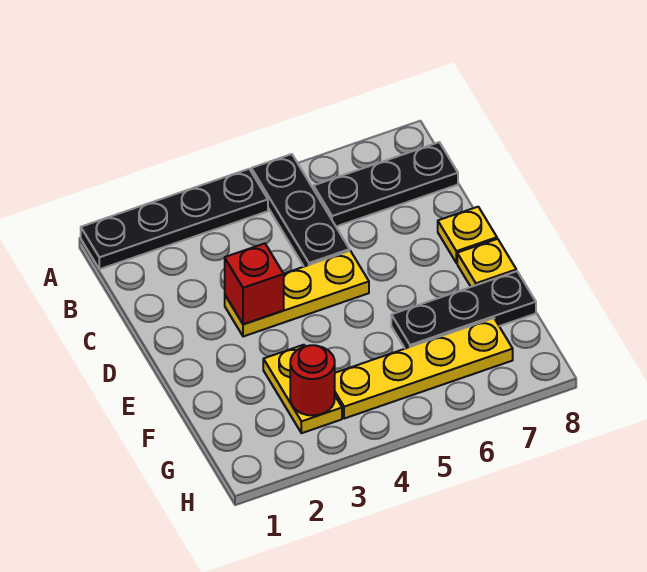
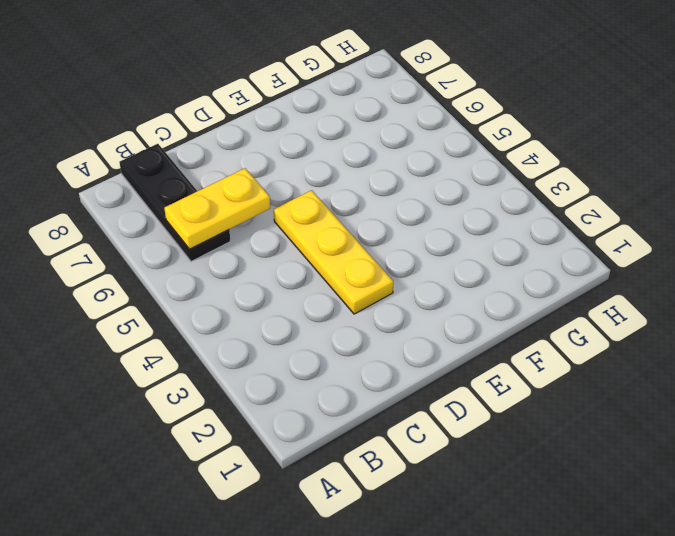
yellow 1x2 plate [164,168,270,249] -> yellow 1x2 plate moved to [263,345,342,433]
none -> black 1x4 plate [81,169,268,269]
none -> black 1x3 plate [251,154,350,267]

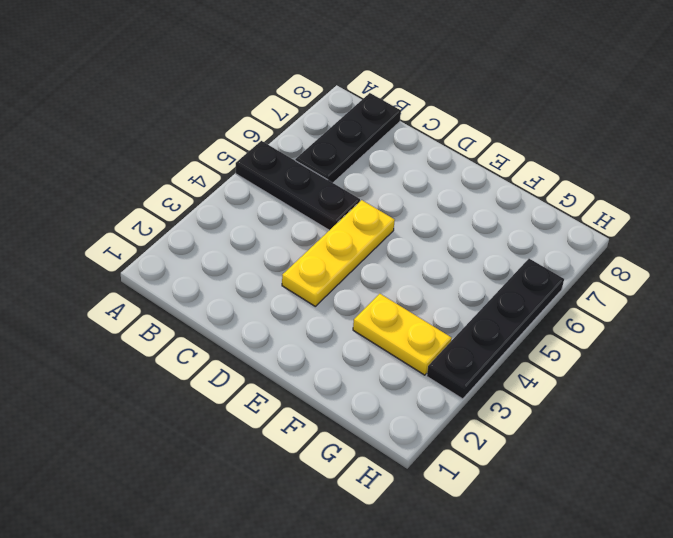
black 1x4 plate [427,259,564,399] -> black 1x4 plate moved to [81,169,268,269]
none -> yellow 1x1 plate [438,207,497,263]
none -> yellow 1x1 plate [457,239,516,287]

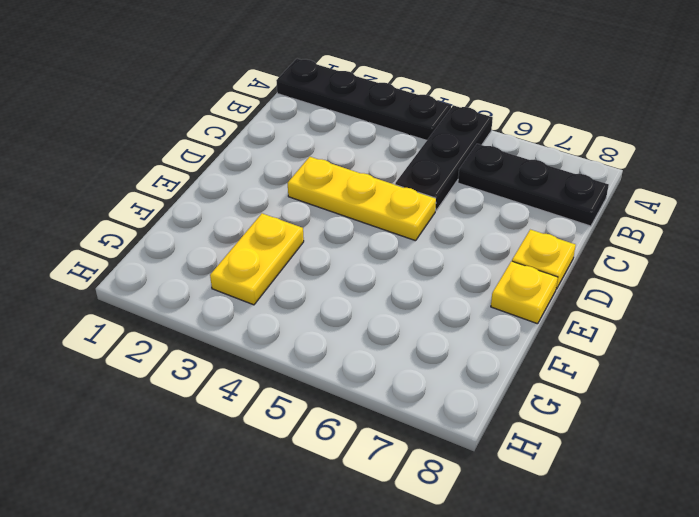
none -> black 1x3 plate [391,271,536,349]
none -> yellow 1x4 plate [335,318,513,419]

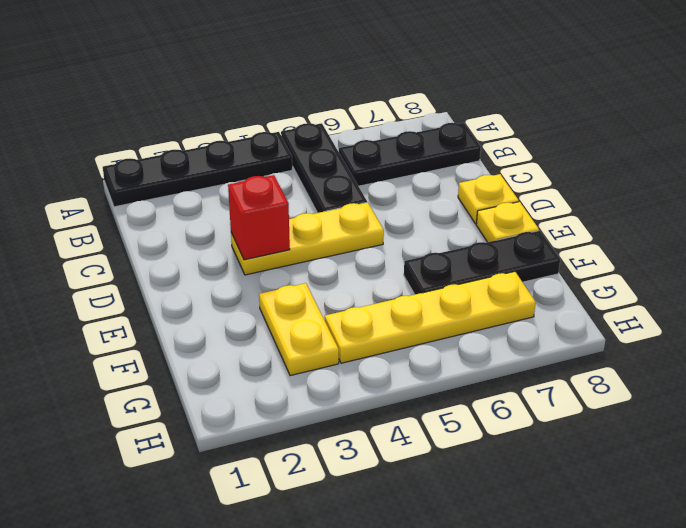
none -> red 1x1 round brick [290,345,335,416]

